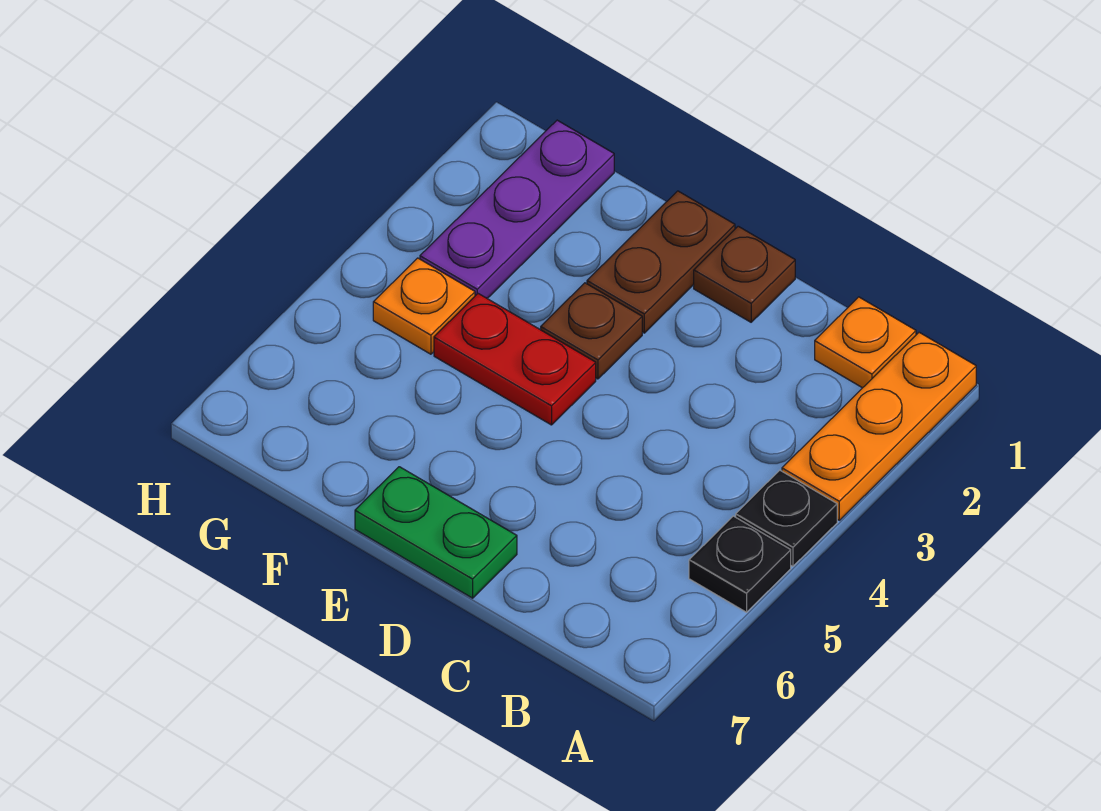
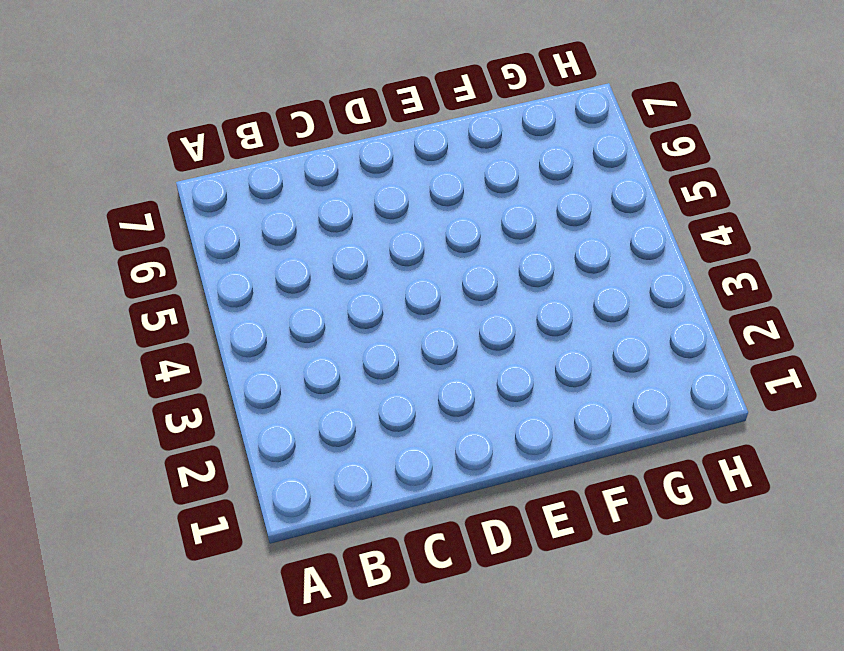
none -> orange 1x3 plate [782,332,976,520]
none -> black 1x1 plate [736,470,837,566]

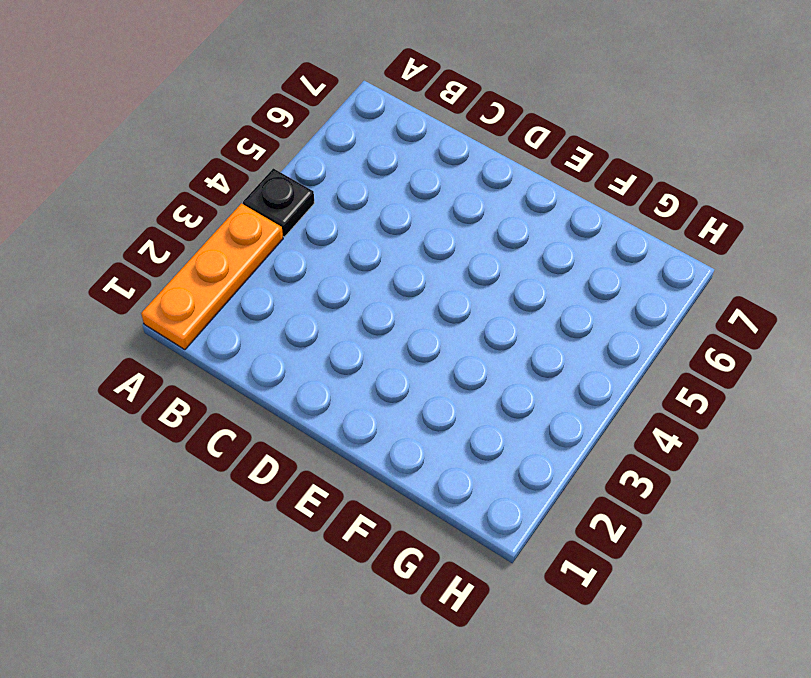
none -> black 1x1 plate [689,516,791,612]
none -> orange 1x1 plate [815,297,916,388]

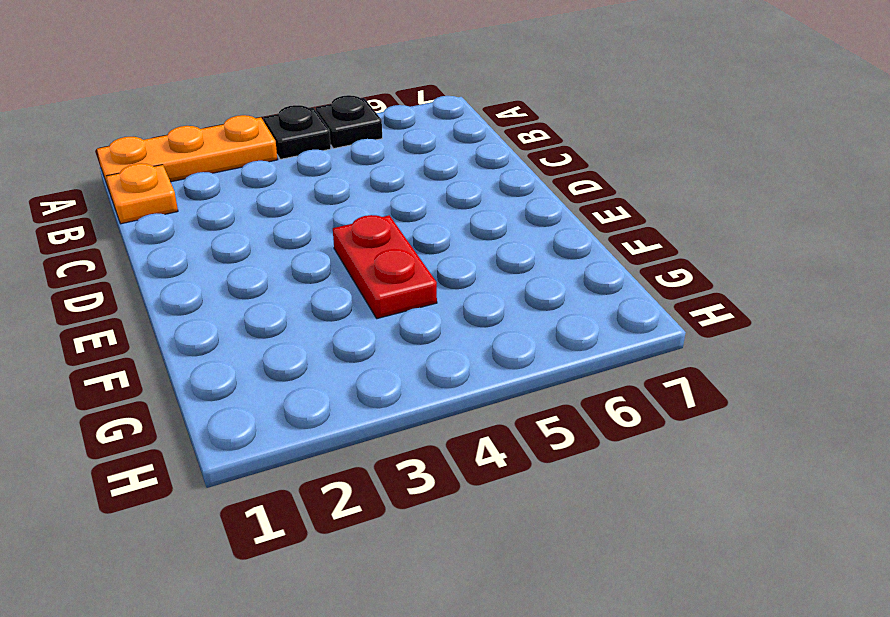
none -> brown 1x1 plate [694,226,795,322]
none -> green 1x2 plate [355,467,517,598]

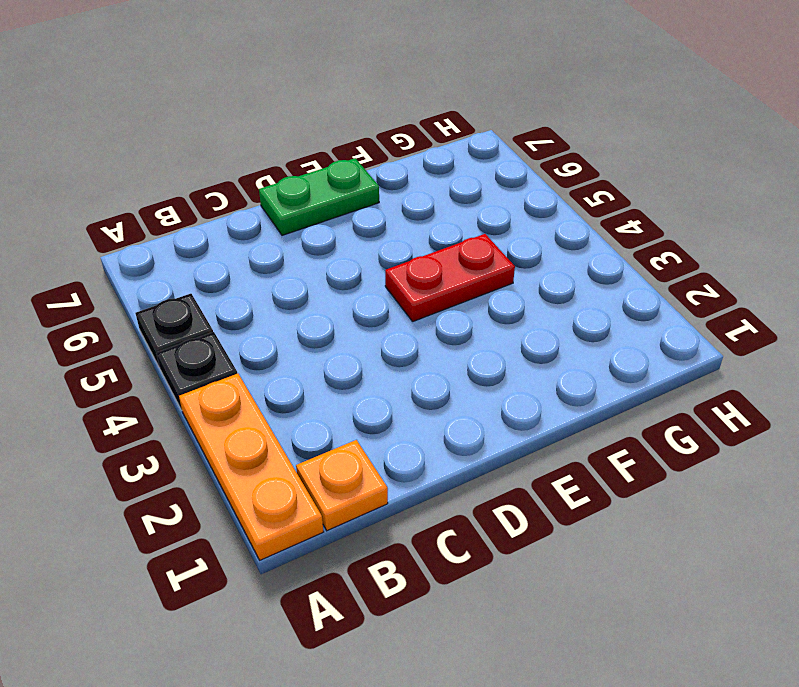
none -> brown 1x1 plate [694,226,795,322]
none -> brown 1x2 plate [587,191,735,333]

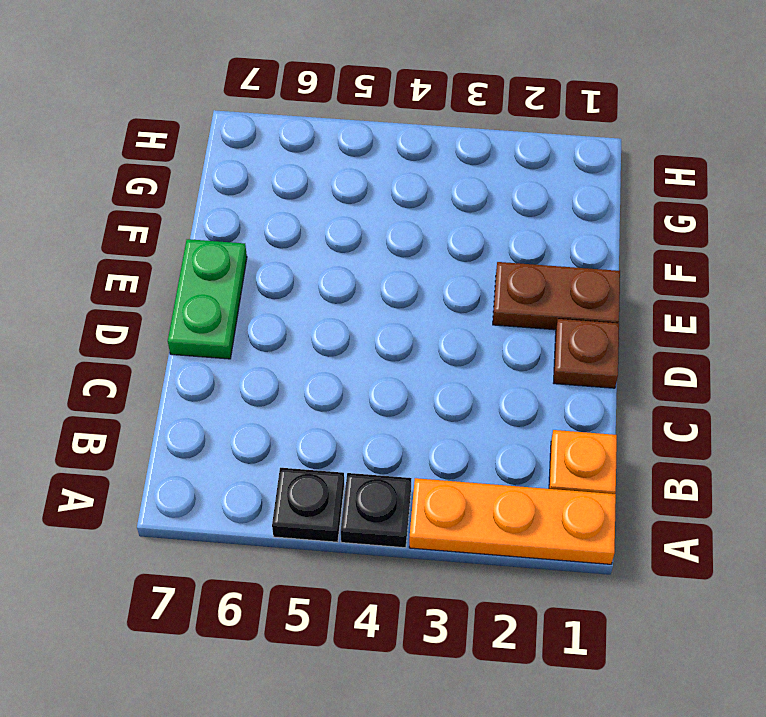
none -> brown 1x1 plate [541,283,642,379]
none -> red 1x2 plate [434,294,596,425]

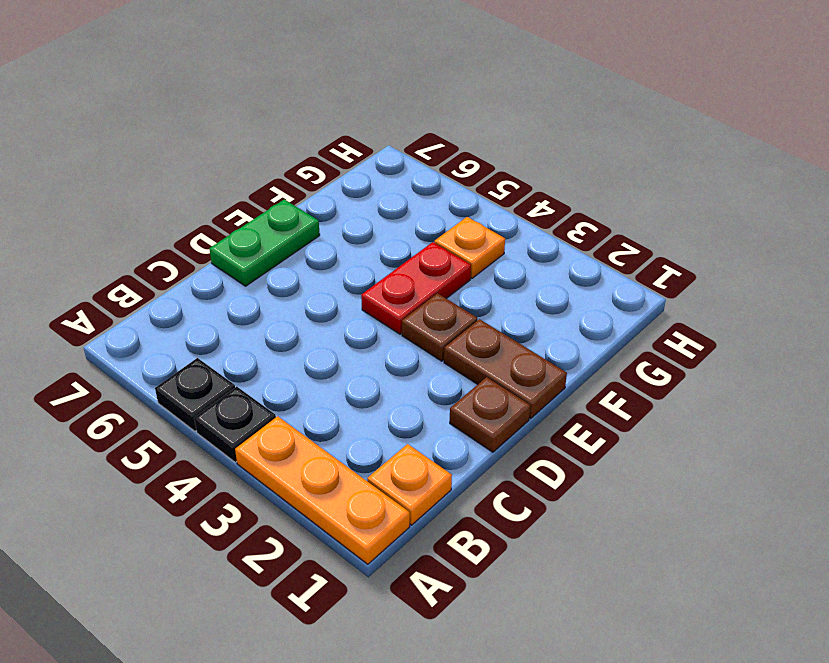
none -> purple 1x3 plate [420,120,614,298]

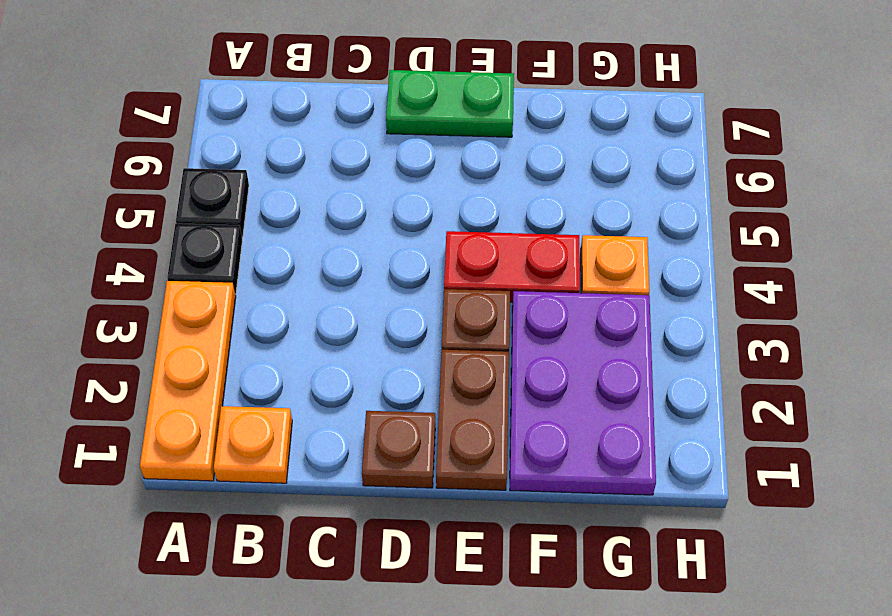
purple 2x3 plate [510,291,656,495] -> purple 1x3 plate [420,120,614,298]

